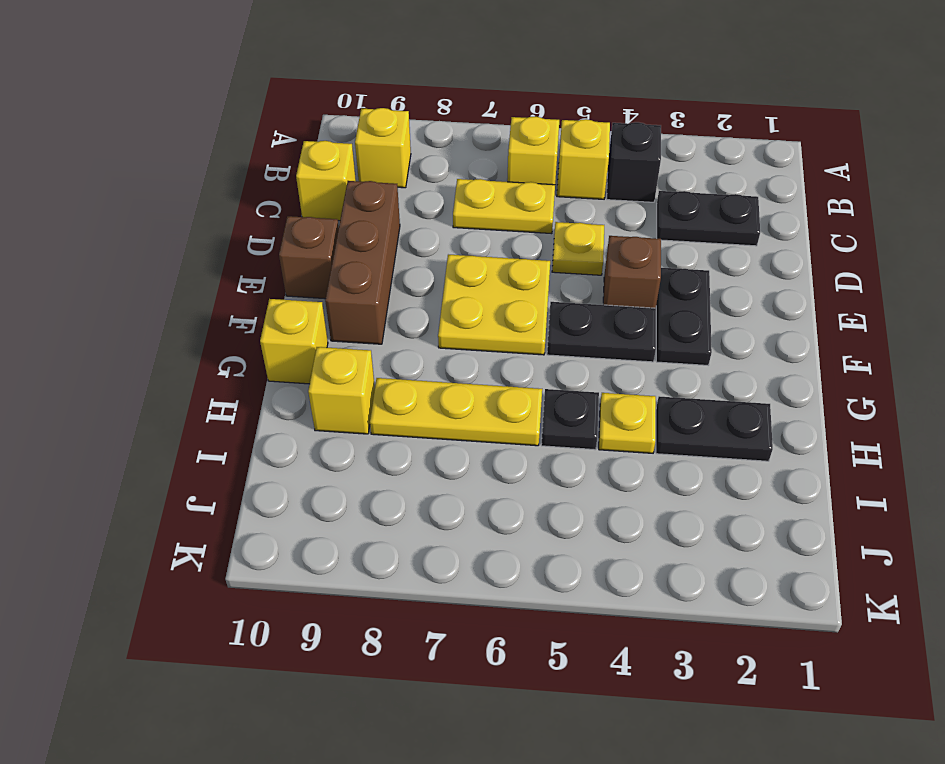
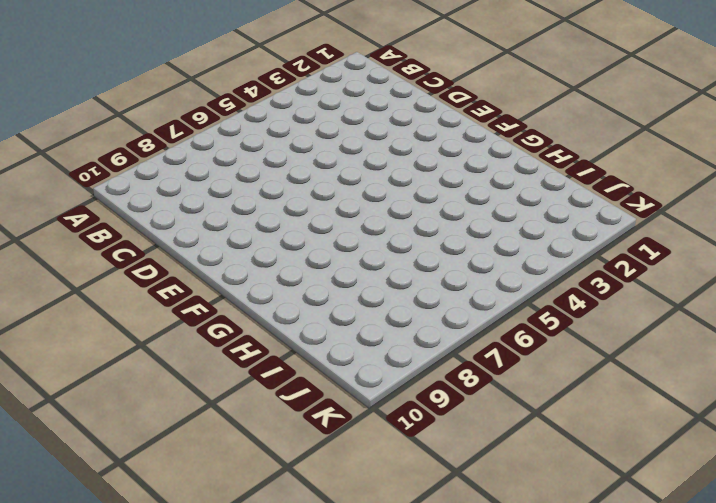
none -> black 1x1 brick [607,122,661,202]
none -> yellow 1x1 brick [557,119,610,199]
none -> yellow 1x1 brick [507,117,559,185]

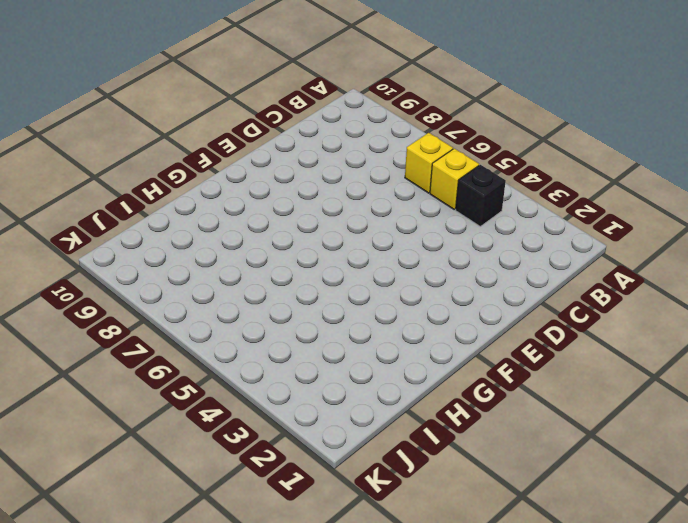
none -> yellow 1x1 brick [355,108,411,188]
none -> black 1x2 plate [657,191,760,246]
none -> yellow 1x2 plate [453,179,555,234]

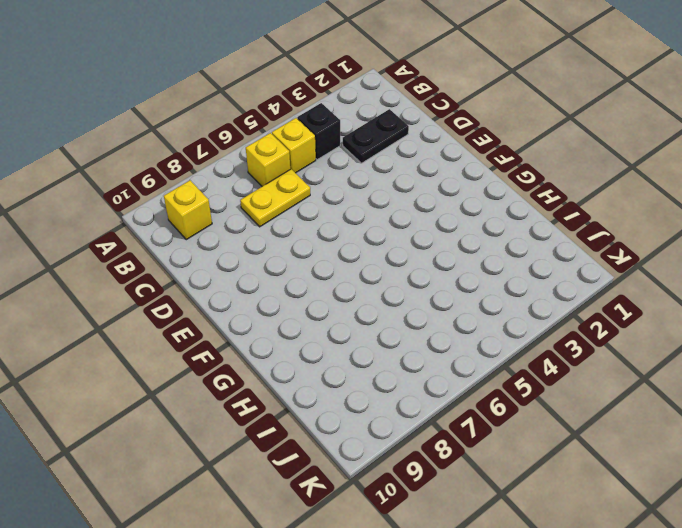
none -> yellow 1x1 brick [296,141,356,221]
none -> yellow 1x1 plate [552,222,604,275]
none -> brown 1x3 brick [325,181,400,344]

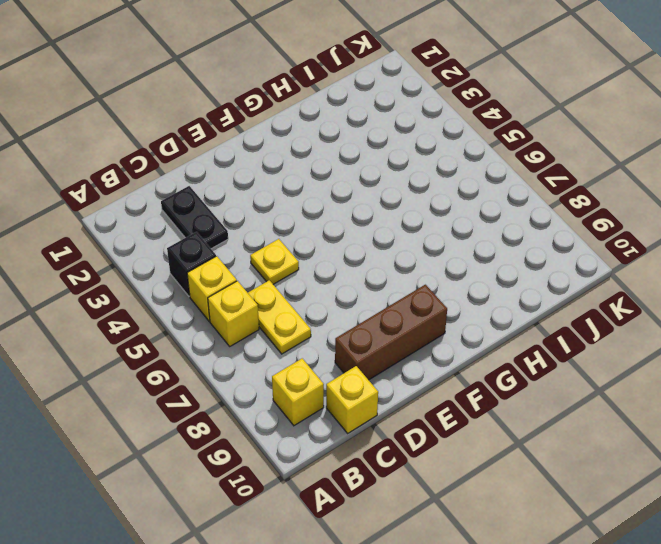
none -> black 1x2 plate [656,268,712,365]
none -> brown 1x1 brick [603,236,661,308]
none -> yellow 2x2 plate [438,255,550,355]

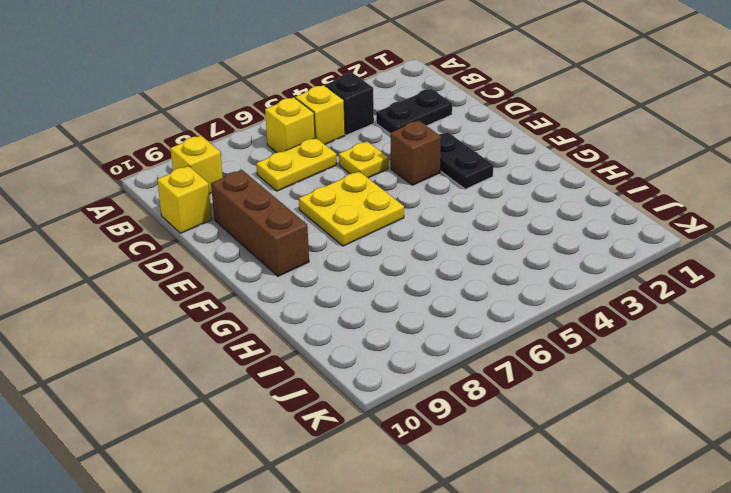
none -> brown 1x1 brick [279,216,339,299]
none -> black 1x2 plate [547,302,656,362]
none -> yellow 1x1 brick [260,299,328,384]

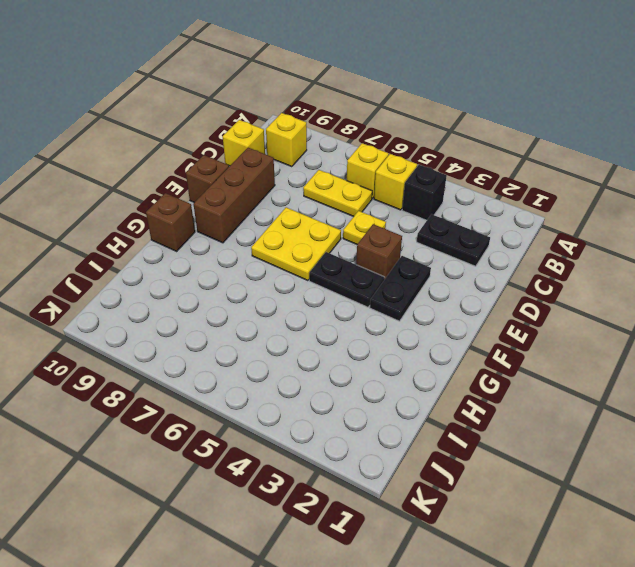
brown 1x1 brick [146,193,195,251] -> yellow 1x1 brick [260,299,328,384]
none -> black 1x2 plate [656,396,773,461]
none -> yellow 1x1 plate [599,393,656,453]
none -> black 1x1 plate [541,389,599,450]

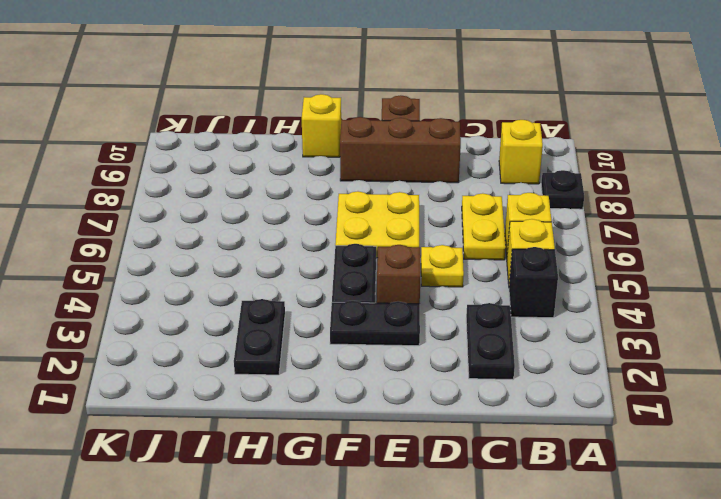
black 1x1 plate [541,170,584,209] -> black 1x1 plate moved to [541,389,599,450]
none -> yellow 1x1 brick [296,141,356,221]
none -> yellow 1x1 plate [599,393,656,453]
none -> yellow 1x3 plate [370,378,542,446]

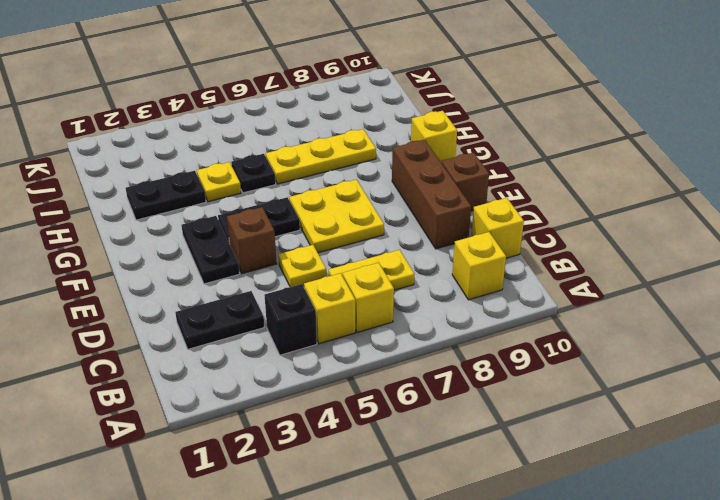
none -> yellow 1x1 brick [308,347,375,434]

